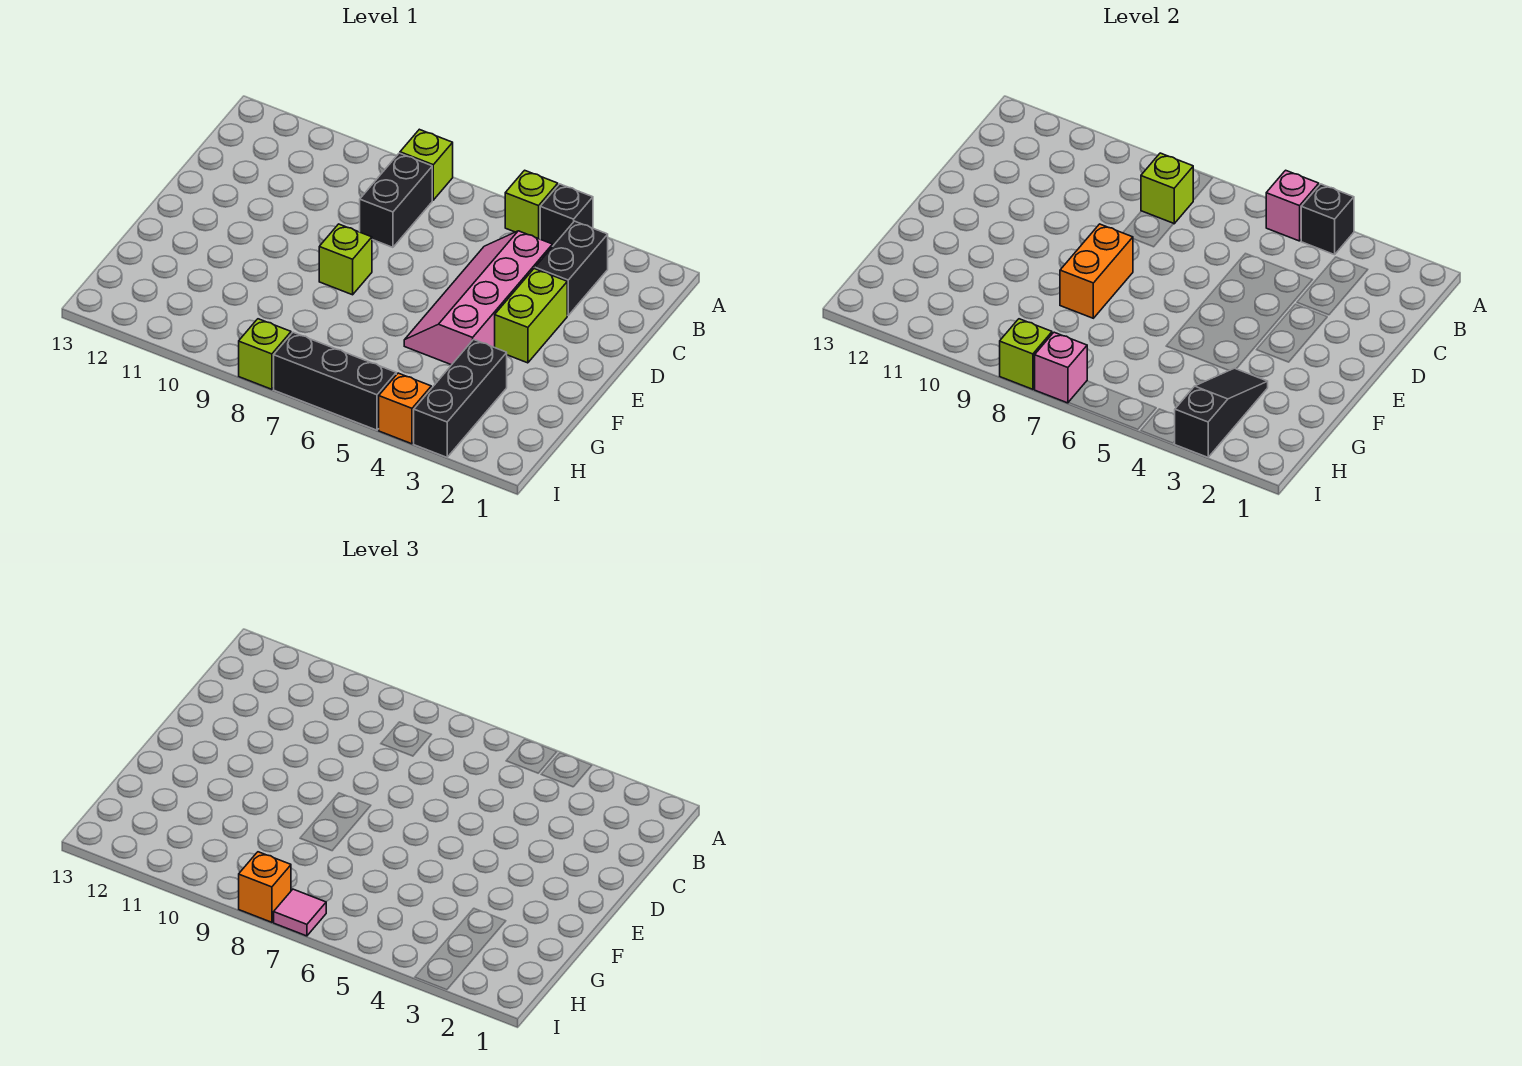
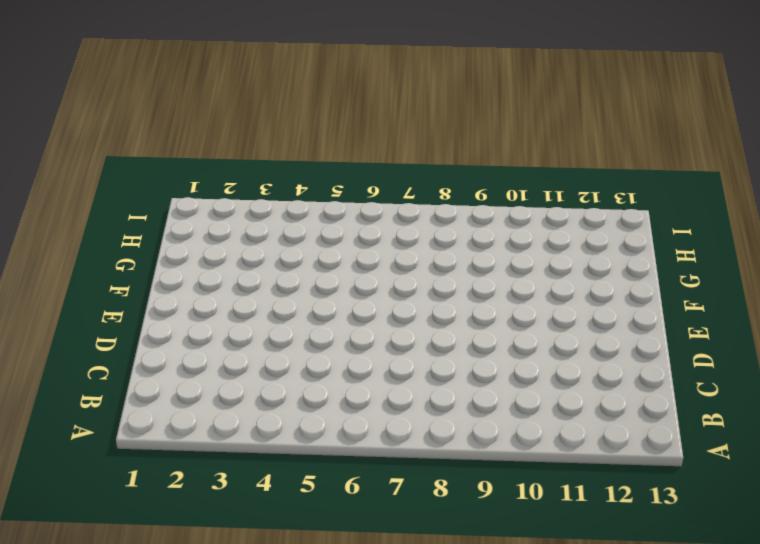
none -> black 1x1 brick [540,184,593,247]
none -> lime 1x1 brick [505,170,558,239]
none -> lime 1x1 brick [400,129,453,200]

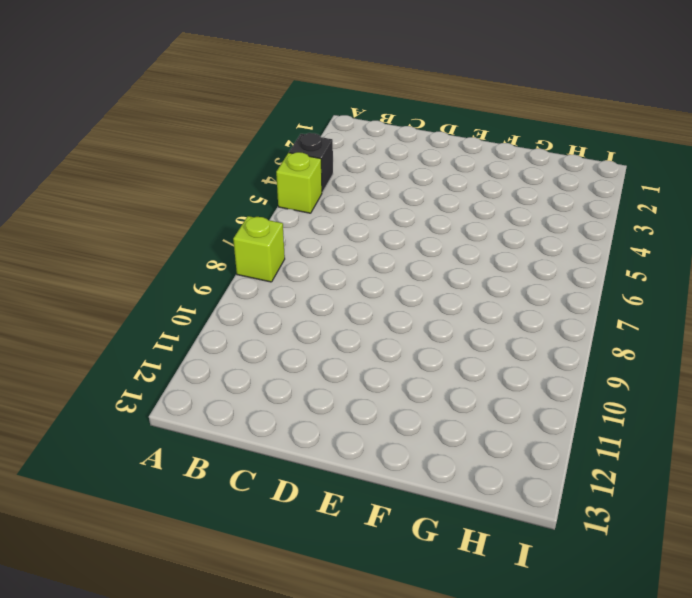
none -> black 1x2 brick [535,221,608,315]
none -> black 1x2 brick [360,153,432,247]
none -> pink 2x4 slope [404,231,552,365]

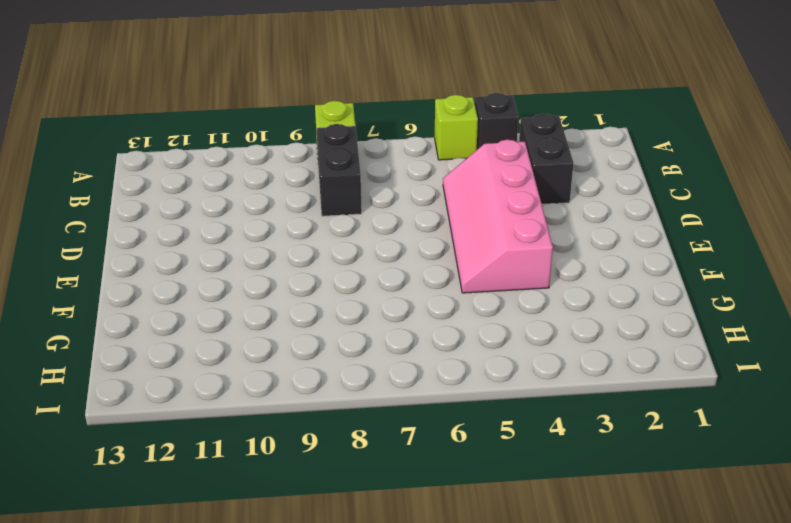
none -> lime 1x2 brick [495,269,567,363]
none -> lime 1x1 brick [319,224,372,295]
none -> black 1x3 brick [414,340,507,457]

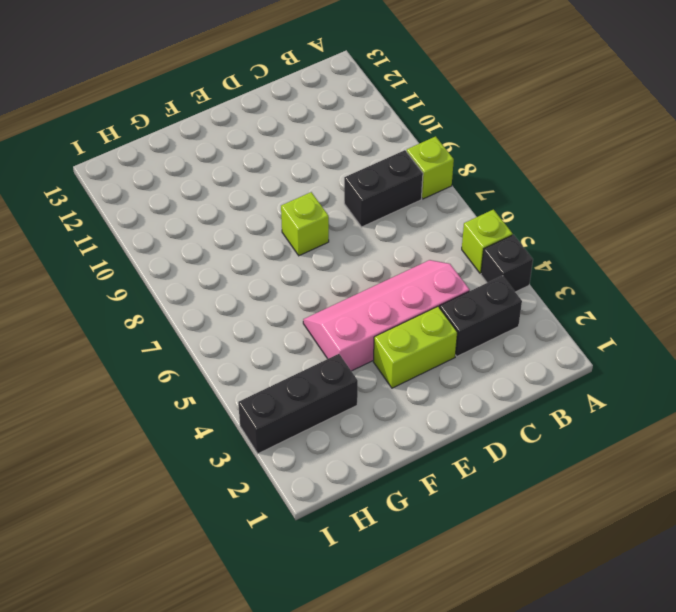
none -> orange 1x1 brick [379,373,431,444]
none -> black 1x3 brick [274,332,396,430]
none -> lime 1x1 brick [239,319,291,389]

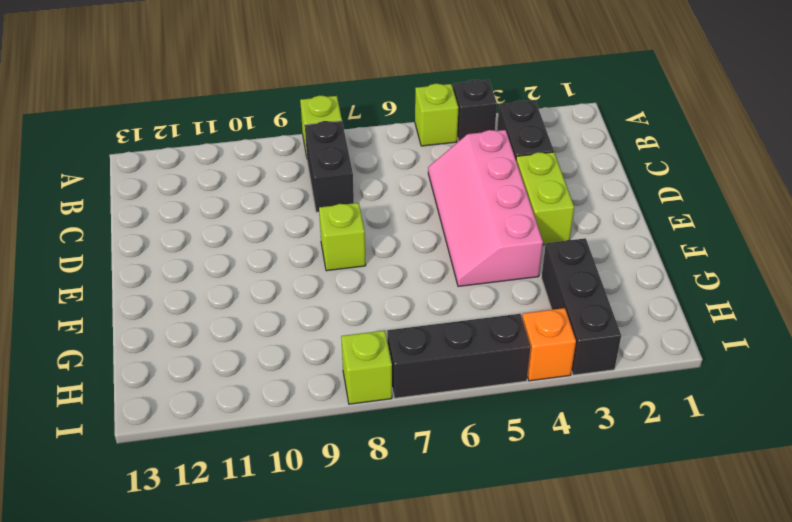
none -> black 1x1 brick [1301,184,1354,255]
none -> pink 1x1 brick [1266,170,1319,241]
none -> lime 1x1 brick [1141,153,1194,224]

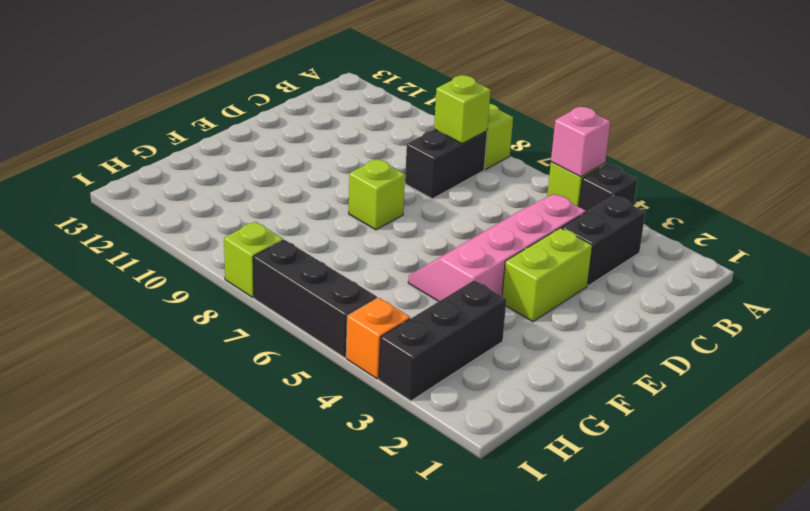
none -> black 1x1 brick [1301,184,1354,255]
none -> orange 1x2 brick [1060,224,1133,318]
none -> black 1x3 slope [1174,368,1268,457]

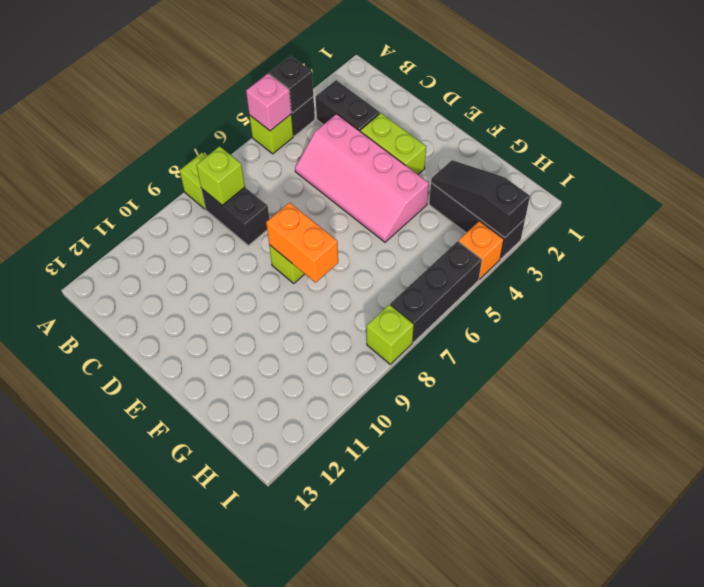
none -> pink 1x1 brick [1035,332,1087,403]
none -> lime 1x1 brick [1000,319,1052,389]
none -> pink 1x1 tile [274,889,326,936]

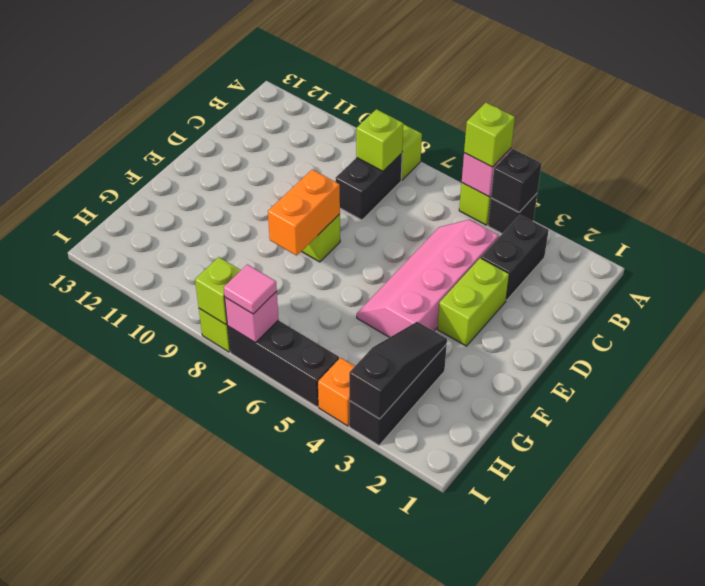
lime 1x1 brick [464,103,515,167] -> none
none -> orange 1x1 brick [239,852,291,922]

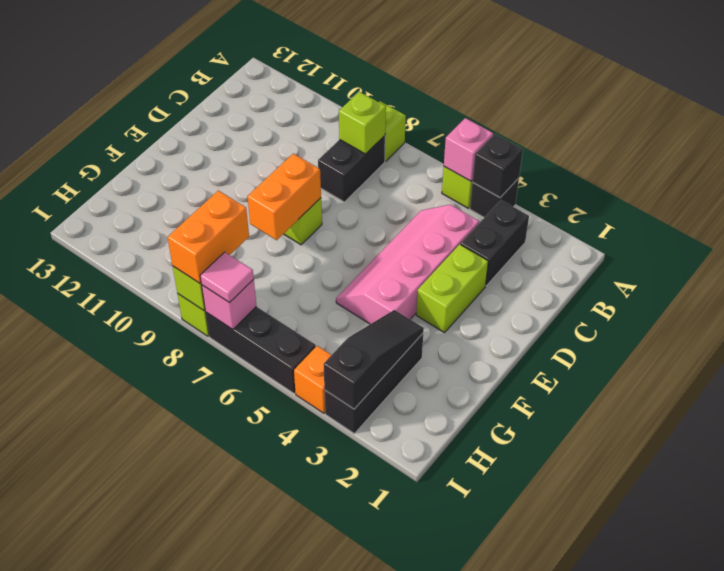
orange 1x2 brick [168,191,249,283] -> orange 1x1 brick [239,852,291,922]

